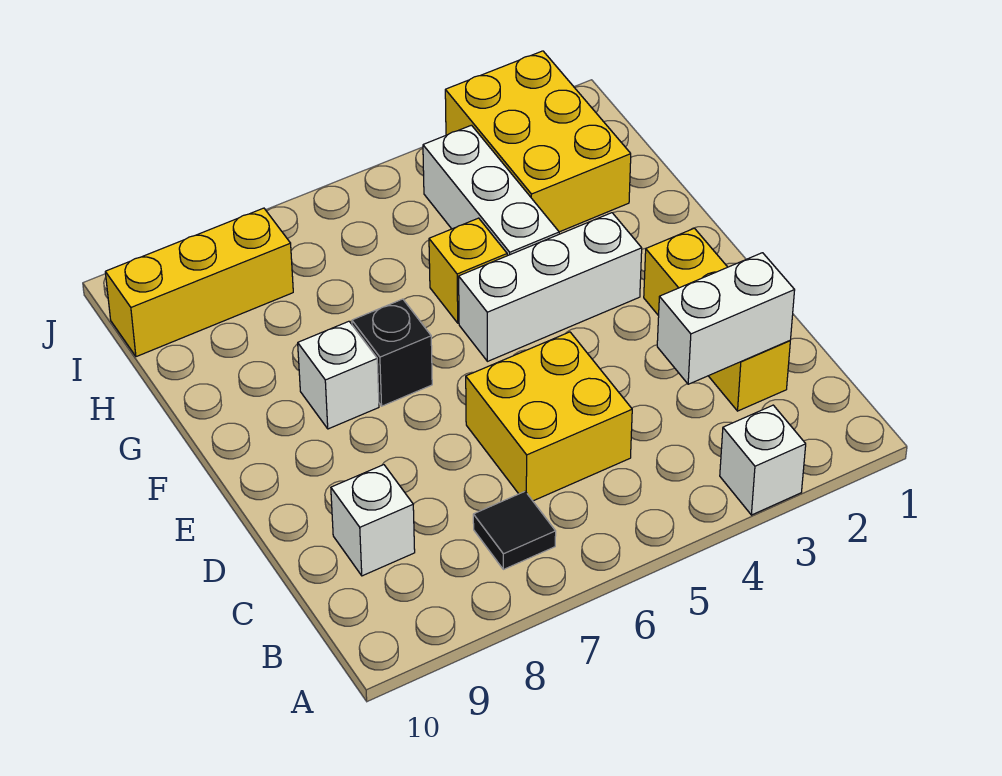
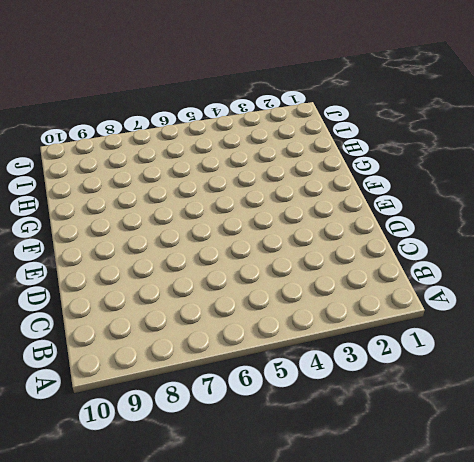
none -> white 1x1 brick [720,405,806,515]
none -> black 1x1 tile [473,492,556,569]
none -> yellow 1x3 brick [644,228,790,411]

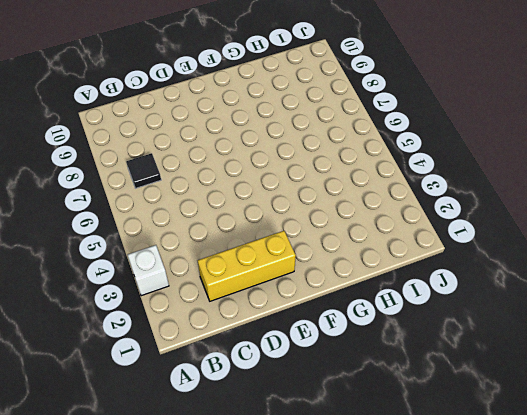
none -> yellow 2x2 brick [466,332,632,501]
none -> white 1x1 brick [331,465,415,576]
none -> white 1x3 brick [459,213,642,361]

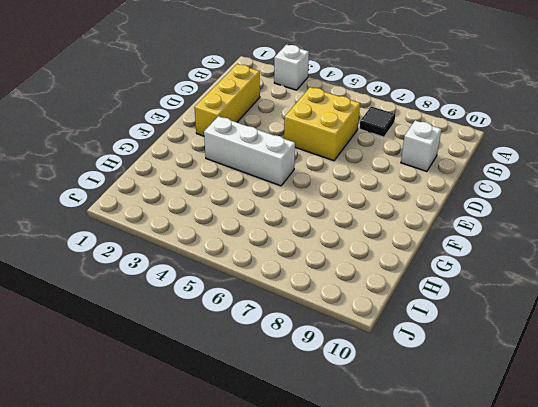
none -> black 1x1 brick [352,299,432,406]
none -> white 1x1 brick [298,321,379,429]
none -> white 1x3 brick [423,125,559,256]

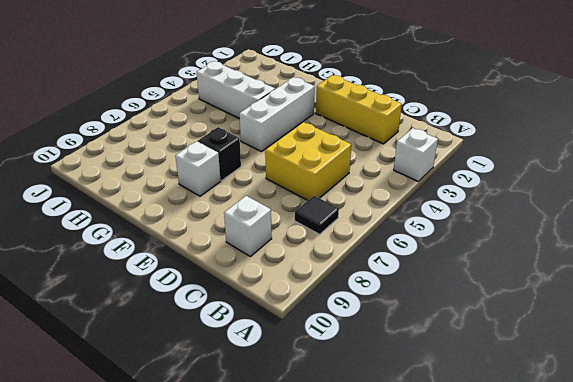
none -> yellow 1x1 brick [429,218,507,323]
none -> yellow 2x3 brick [445,51,631,232]
none -> yellow 1x3 brick [105,208,293,357]

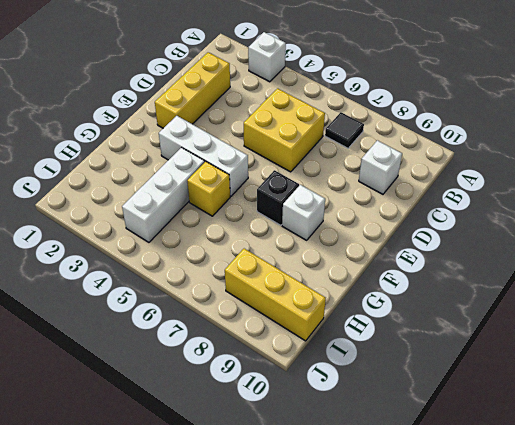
none -> yellow 2x3 brick [445,51,631,232]
none -> white 1x2 brick [657,253,795,384]

